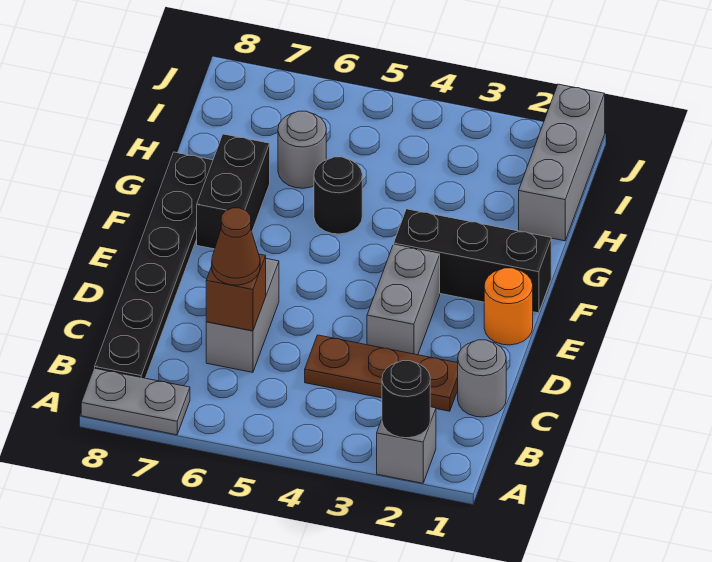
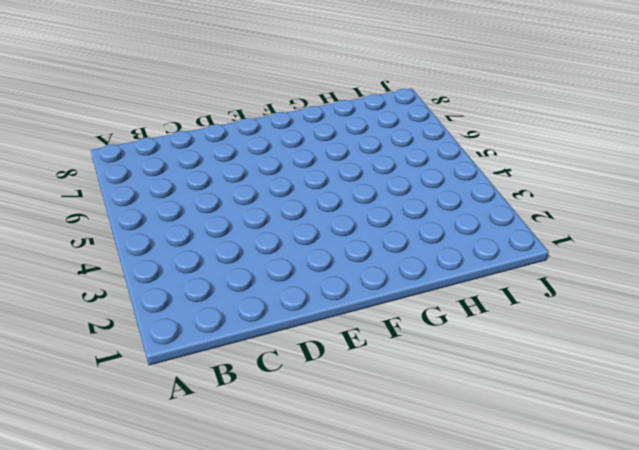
none -> grey 1x1 brick [377,407,436,483]
none -> grey 1x2 plate [81,368,190,435]
none -> black 1x6 plate [95,152,213,378]

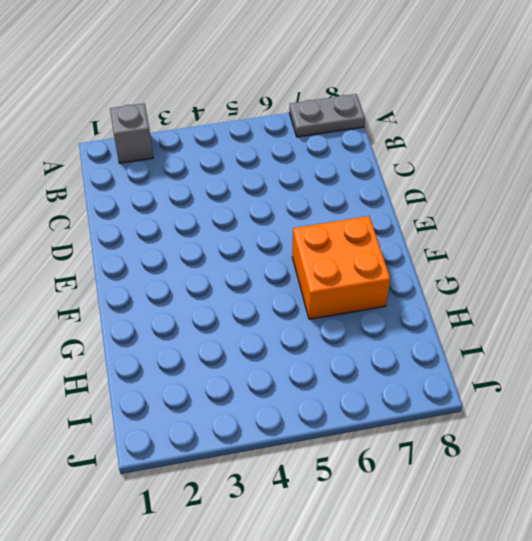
orange 2x2 brick [292,216,390,319] -> black 1x2 brick [197,134,270,249]
none -> black 1x6 plate [95,152,213,378]
none -> grey 1x1 round brick [458,340,506,417]
none -> brown 1x3 plate [305,335,458,411]

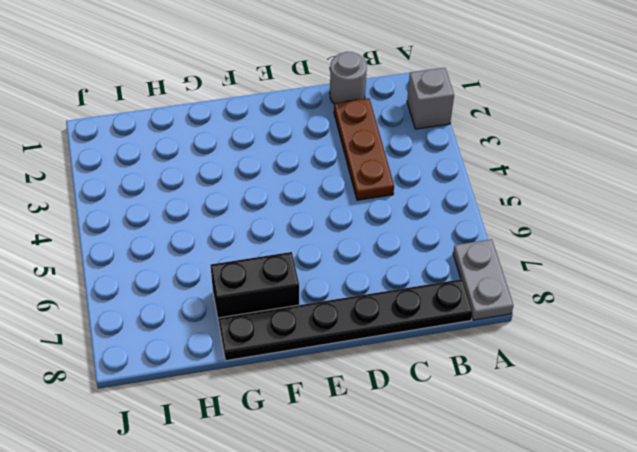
none -> grey 1x2 brick [206,259,279,372]
none -> grey 1x2 brick [367,245,440,355]
none -> orange 1x1 round brick [484,268,533,345]

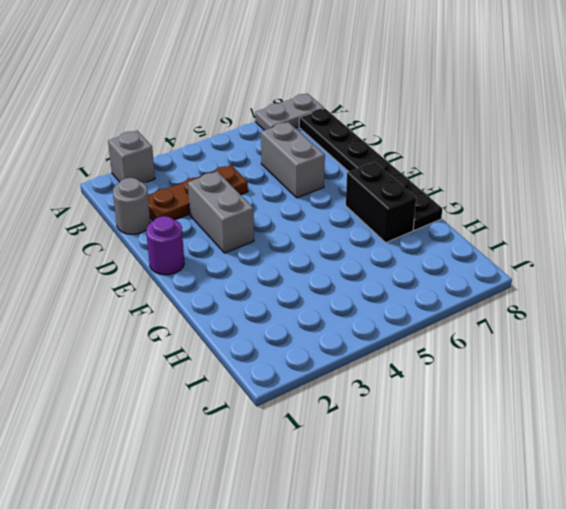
purple 1x1 round brick [146,216,184,275] -> orange 1x1 round brick [484,268,533,345]
none -> black 1x3 brick [394,209,551,313]
none -> black 1x1 round brick [314,157,362,234]
none -> grey 1x3 brick [519,84,605,241]

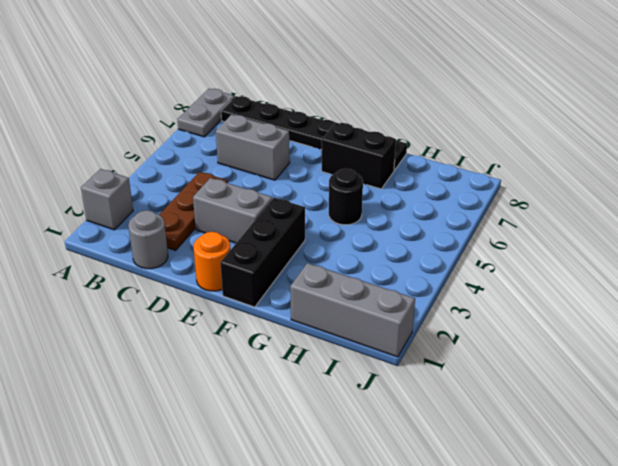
none -> grey 1x1 round brick [278,111,326,188]
none -> black 1x1 round brick [382,361,430,438]
none -> brown 1x1 brick [206,254,266,331]

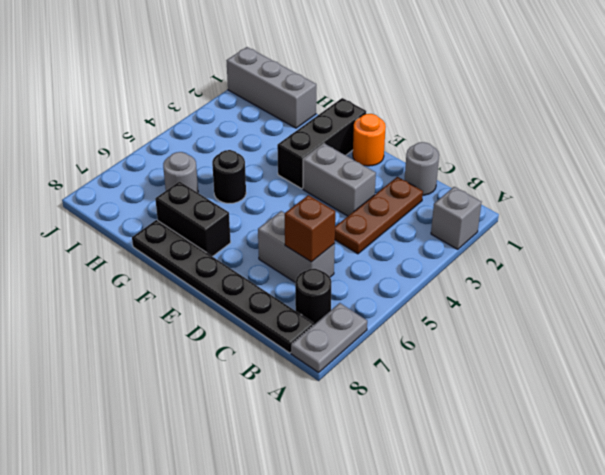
black 1x1 round brick [295,269,331,324] -> black 1x1 round brick moved to [382,361,430,438]
none -> brown 1x1 cone [212,208,260,285]

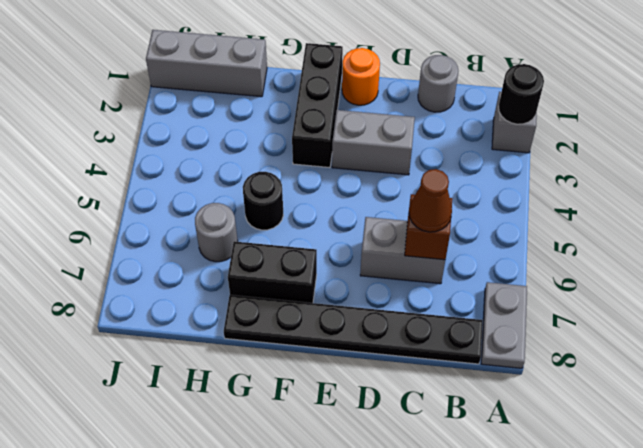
none -> brown 1x3 plate [305,335,458,411]

